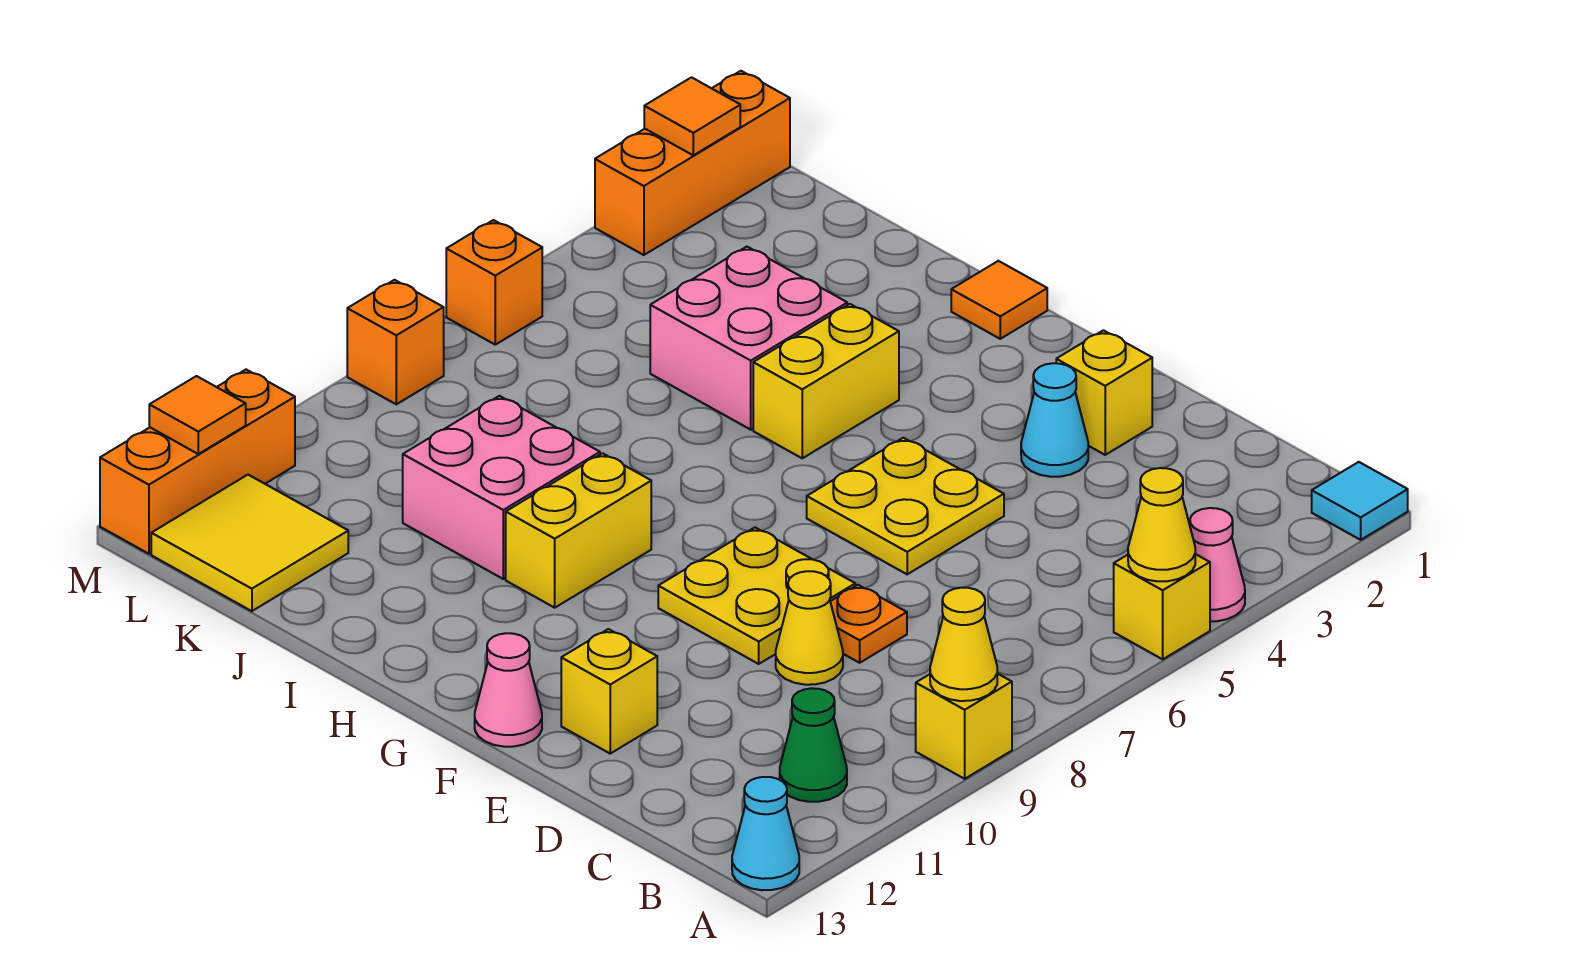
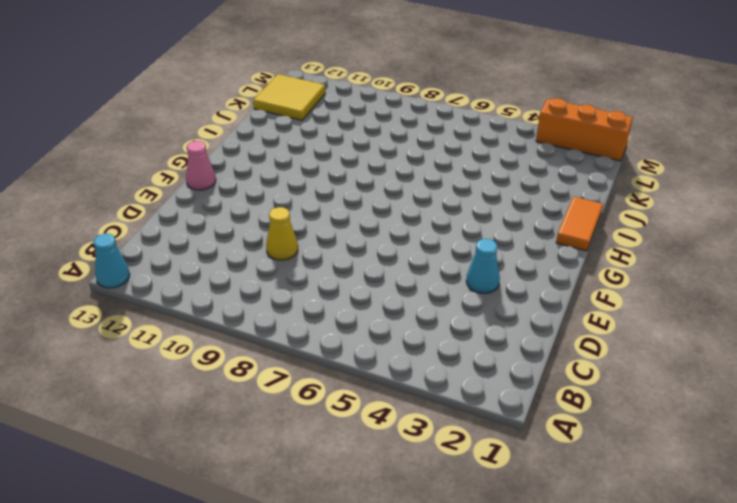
orange 1x2 tile [556,197,603,251] -> orange 1x1 tile [951,261,1047,339]
none -> cyan 1x1 tile [1312,462,1408,540]
none -> pink 1x1 cone [1190,508,1245,621]
none -> yellow 1x1 brick [1114,554,1210,659]

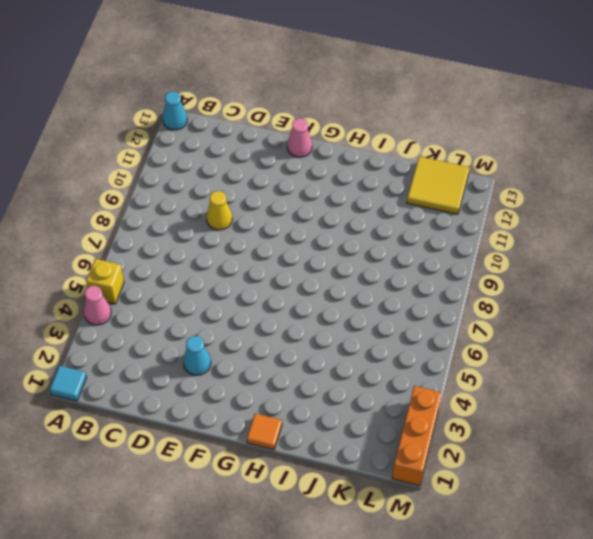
none -> yellow 1x1 brick [916,674,1012,779]
none -> green 1x1 cone [780,688,847,802]
none -> orange 1x1 plate [830,585,907,663]

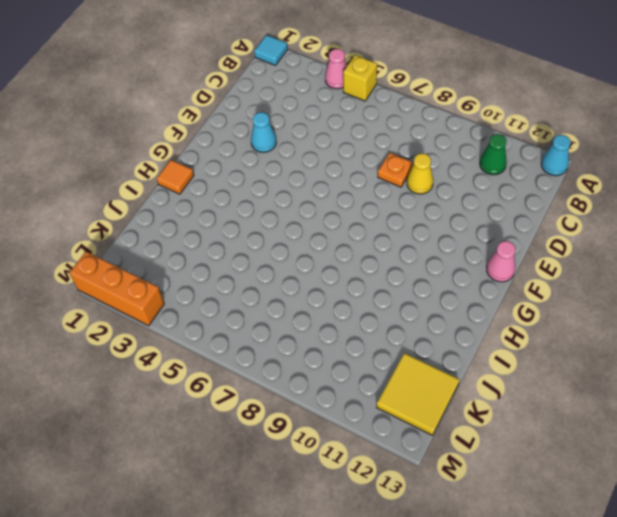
none -> yellow 1x1 brick [916,674,1012,779]
none -> yellow 1x1 brick [1056,330,1152,455]
none -> yellow 2x2 plate [807,438,1004,574]

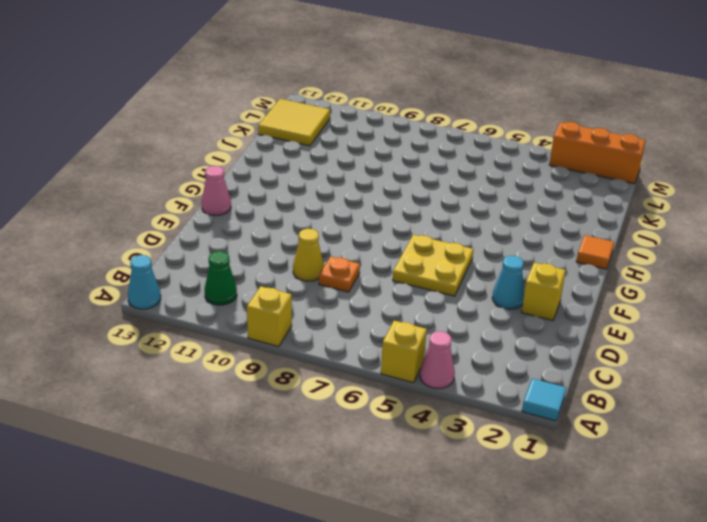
none -> yellow 2x2 plate [658,528,855,664]
none -> yellow 1x1 brick [561,629,657,753]
none -> yellow 1x2 brick [753,304,899,458]

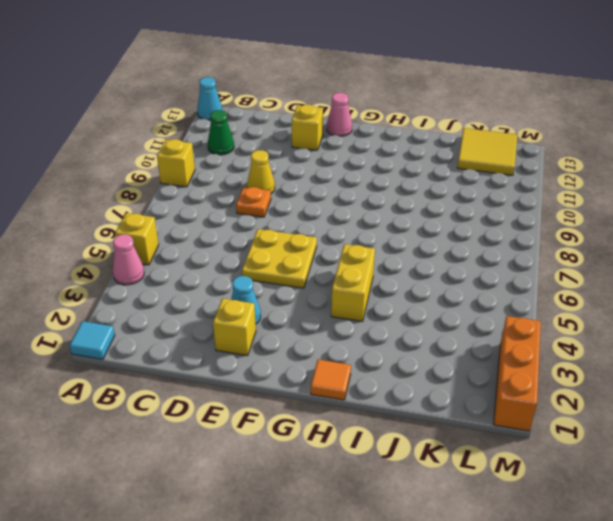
none -> yellow 2x2 plate [658,528,855,664]
none -> yellow 1x2 brick [506,453,651,608]
none -> pink 2x2 brick [650,247,847,430]

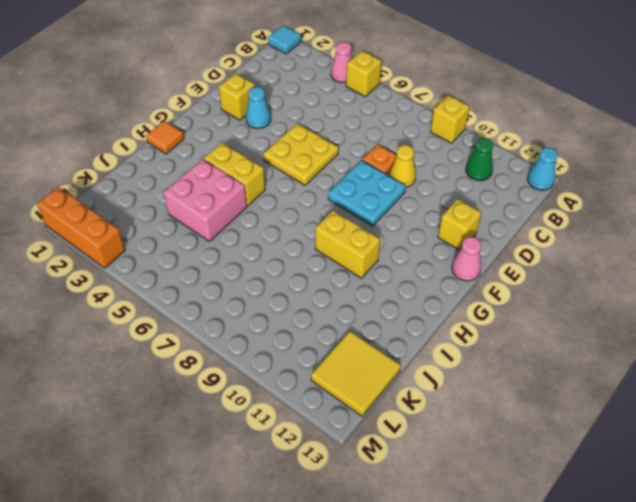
cyan 2x2 plate [328,160,406,226] -> yellow 2x2 plate [658,528,855,664]
none -> pink 2x2 brick [403,396,600,579]
none -> orange 1x1 brick [446,220,542,345]
none -> orange 1x1 brick [347,280,444,404]

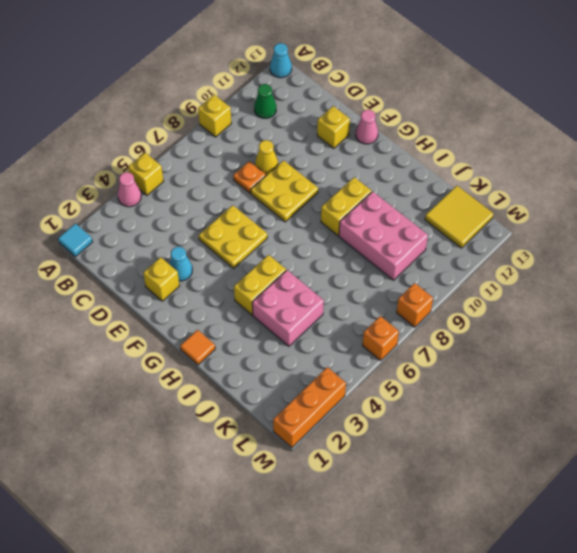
pink 2x3 brick [339,192,428,280] -> pink 2x2 brick [403,396,600,579]
none -> orange 1x3 brick [100,370,295,554]
none -> yellow 1x1 cone [1128,468,1195,581]
none -> yellow 1x1 cone [930,588,997,701]

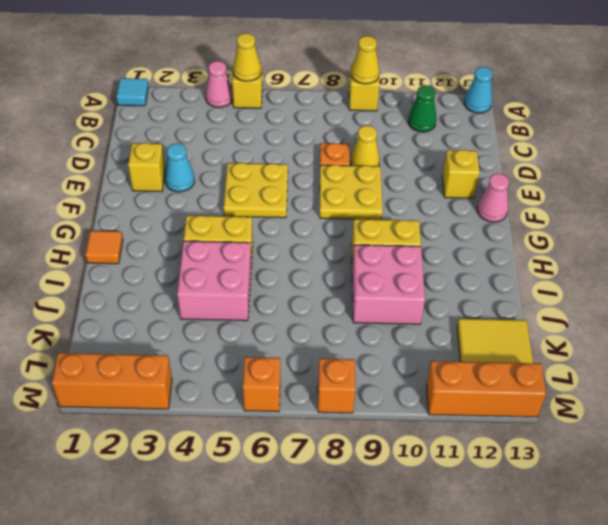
none -> orange 1x1 tile [644,77,740,155]
none -> orange 1x1 tile [149,376,246,454]

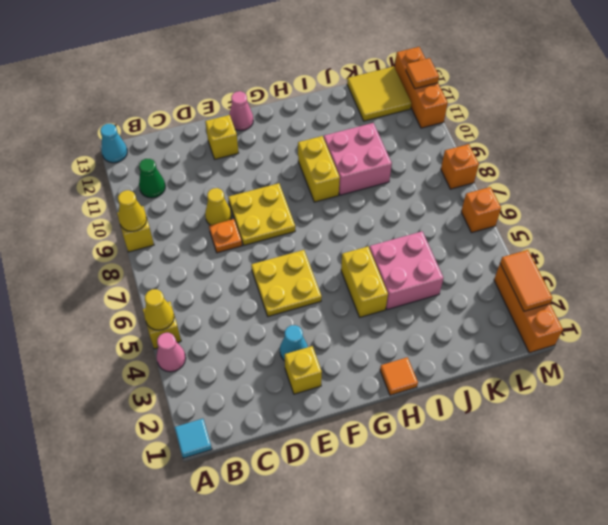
orange 1x2 tile [500,250,552,311] -> orange 1x1 tile [644,77,740,155]

